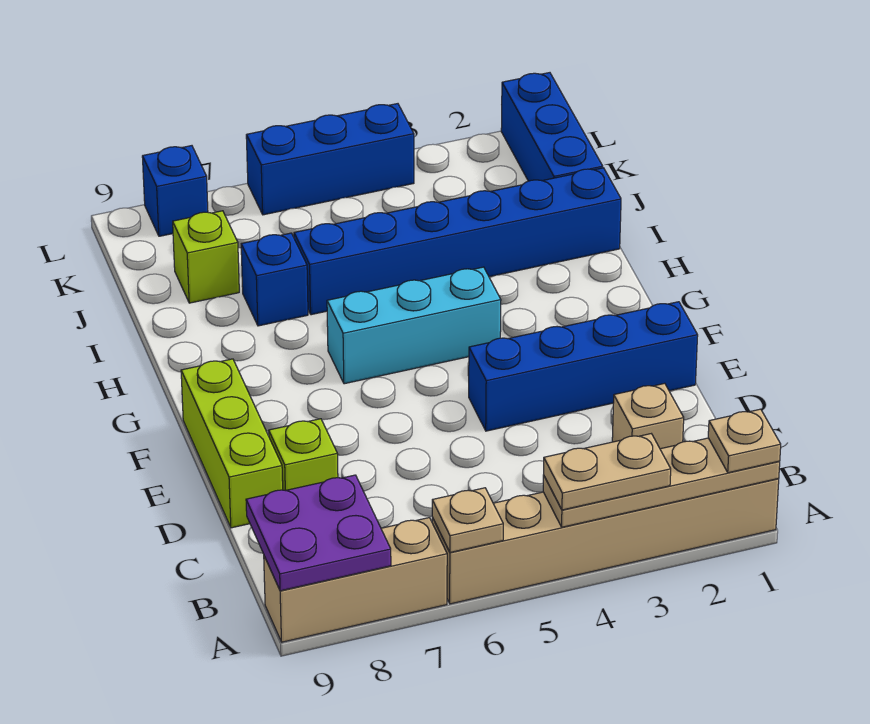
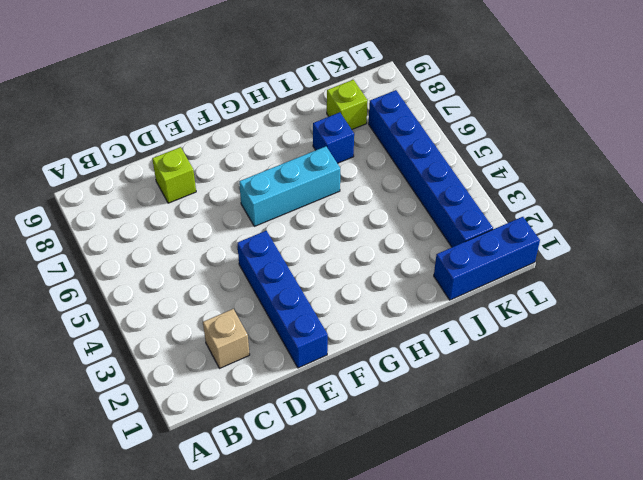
cyan 1x3 brick [239,146,340,226] -> cyan 1x3 brick turned to [327,267,501,384]
blue 1x6 brick [369,90,493,247] -> blue 1x6 brick moved to [294,168,621,315]
none -> tan 1x6 brick [432,479,779,604]
none -> tan 1x3 brick [264,518,447,642]
none -> lime 1x3 brick [181,359,283,528]

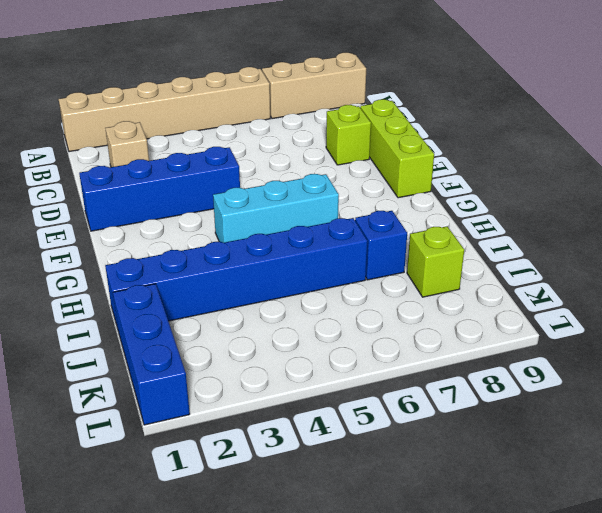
none -> blue 1x3 brick [246,104,414,215]
none -> blue 1x1 brick [142,146,208,236]
none -> tan 1x4 plate [543,438,780,527]

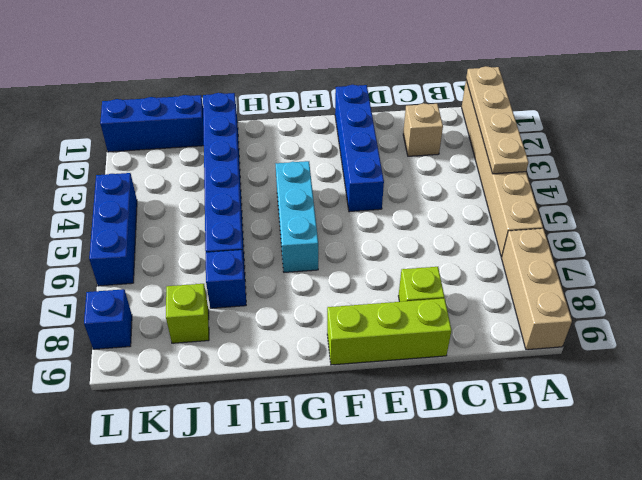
none -> tan 1x1 plate [432,488,503,552]
none -> purple 2x2 plate [246,475,391,591]
none -> tan 1x1 plate [708,409,781,473]

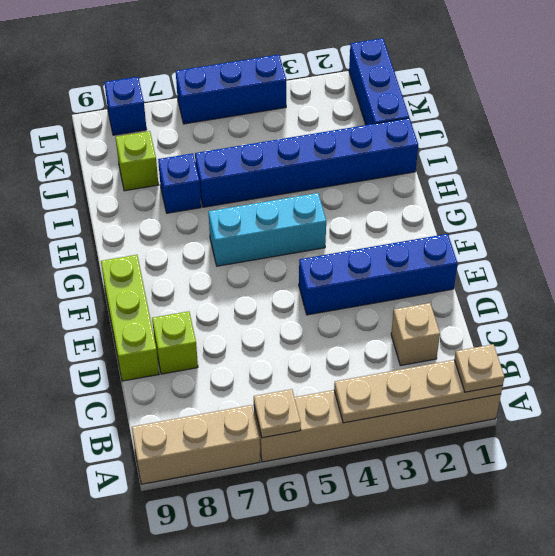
none -> purple 2x2 plate [246,475,391,591]
none -> tan 1x2 plate [544,434,671,510]

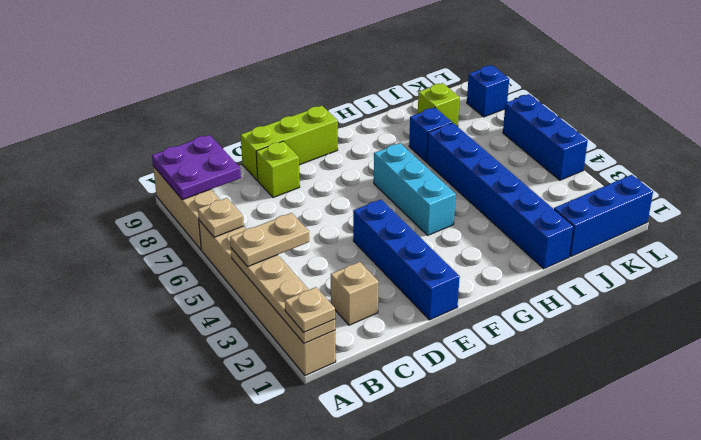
tan 1x2 plate [230,213,309,267] -> tan 1x2 plate turned to [544,434,671,510]

